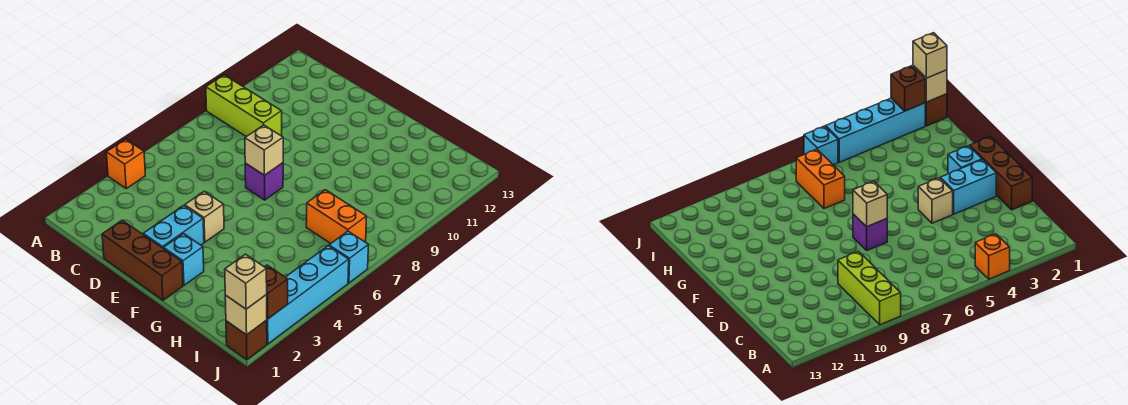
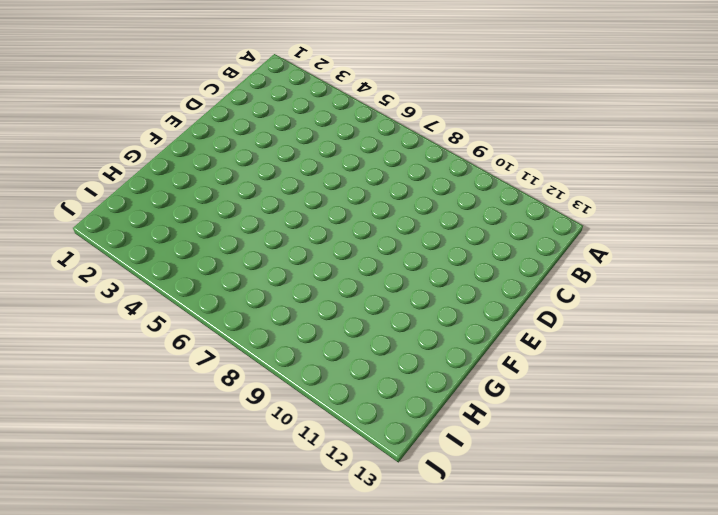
none -> orange 1x1 brick [106,139,145,188]
none -> lime 1x3 brick [206,75,282,137]
none -> brown 1x3 brick [102,220,183,300]

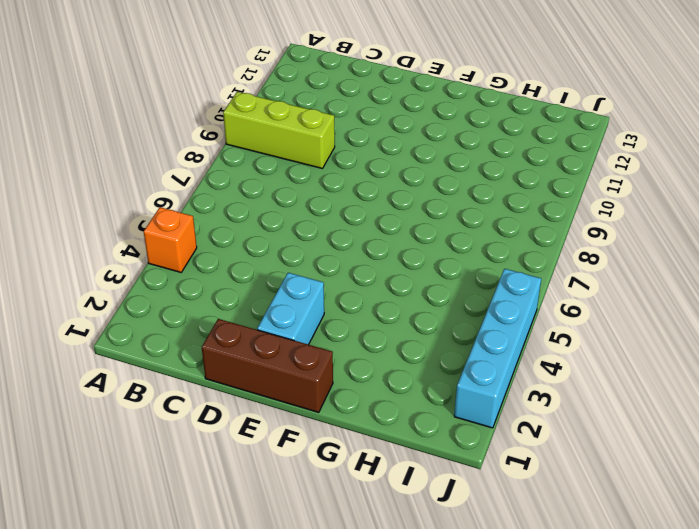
none -> tan 1x1 brick [185,191,224,242]
none -> purple 1x1 brick [245,163,283,200]
none -> cyan 1x1 brick [164,234,204,285]

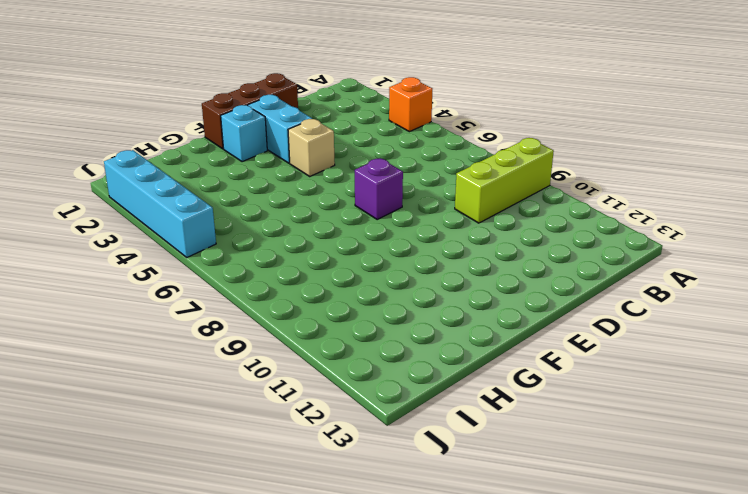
none -> orange 1x2 brick [306,190,367,243]
none -> brown 1x1 brick [226,320,267,360]
none -> cyan 1x1 brick [329,231,368,283]

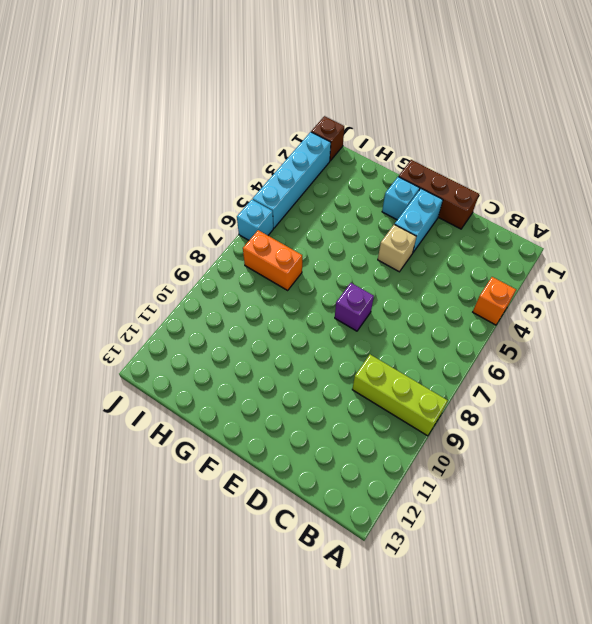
none -> tan 1x1 brick [245,125,283,175]
none -> tan 1x1 brick [225,295,267,335]
none -> brown 1x1 brick [265,265,288,319]

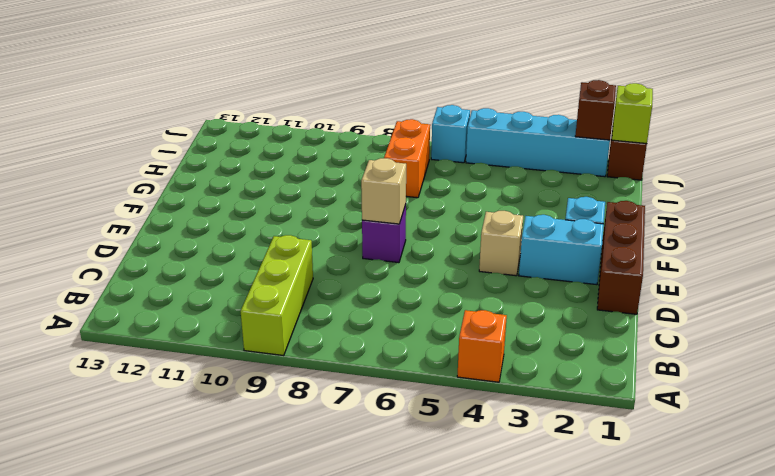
lime 1x1 brick [612,83,653,144] -> tan 1x1 brick [225,295,267,335]
none -> tan 1x1 brick [225,254,267,309]

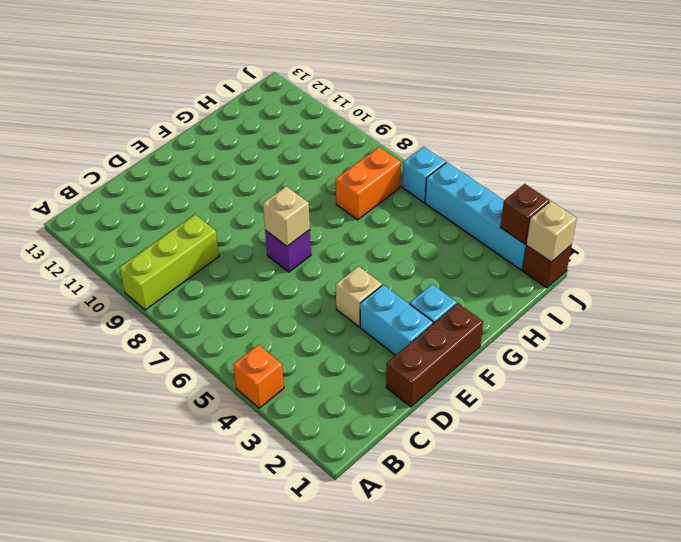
none -> tan 1x1 brick [225,254,267,309]

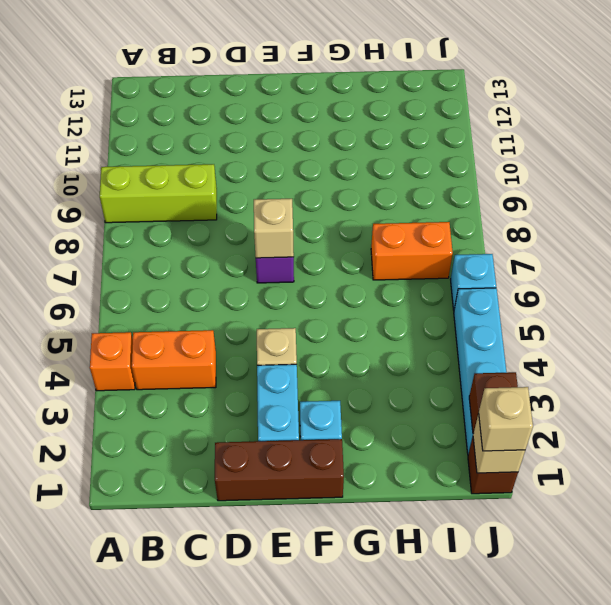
orange 1x2 brick [132,330,216,390] -> none

